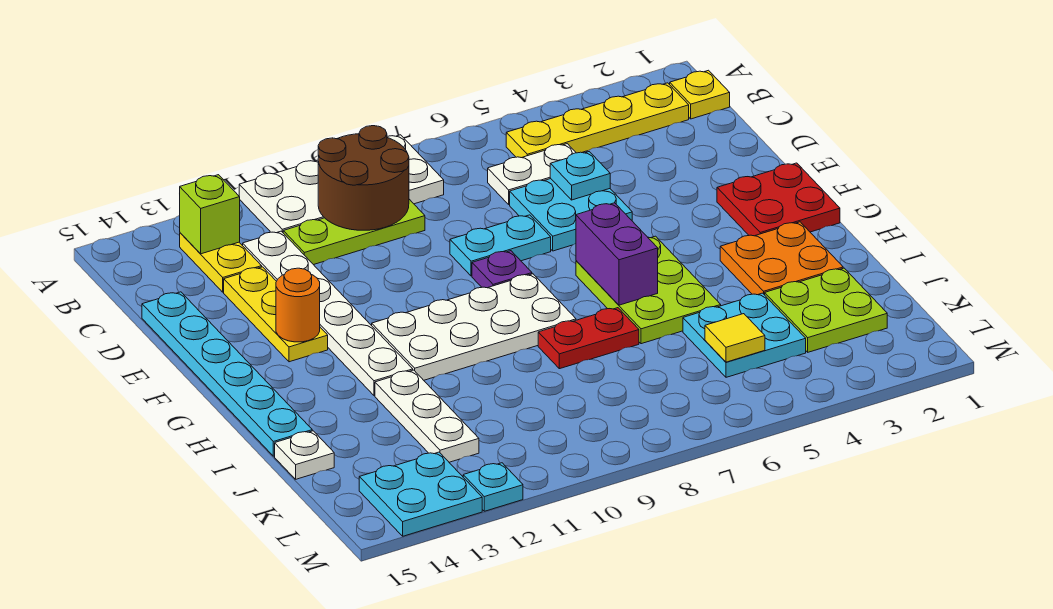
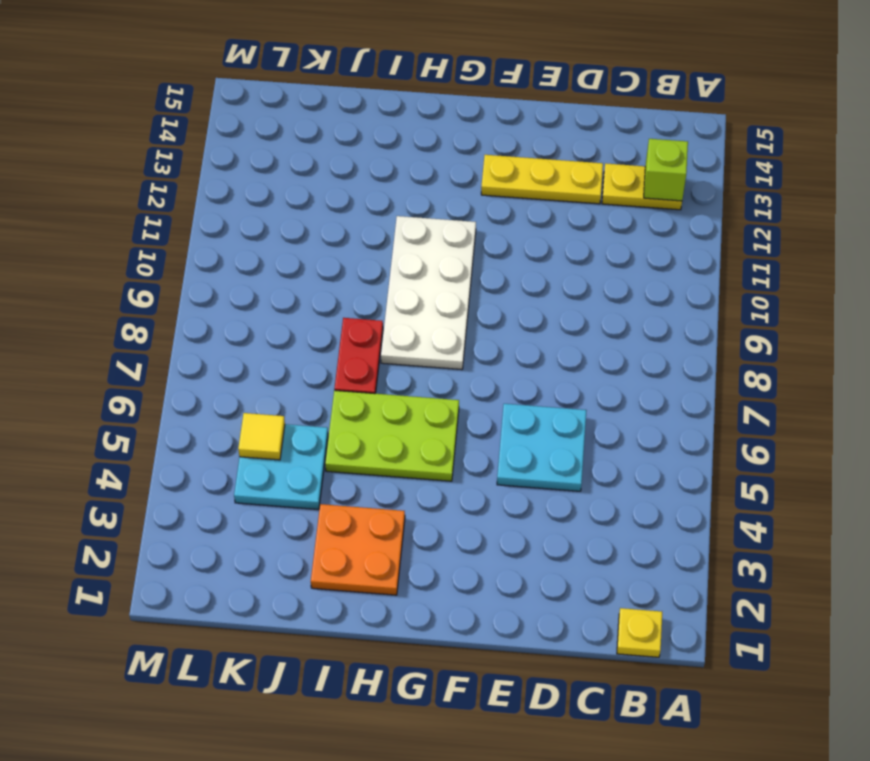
none -> white 2x4 plate [239,135,444,233]
none -> yellow 1x4 plate [506,83,689,158]
none -> white 1x2 plate [488,144,576,205]

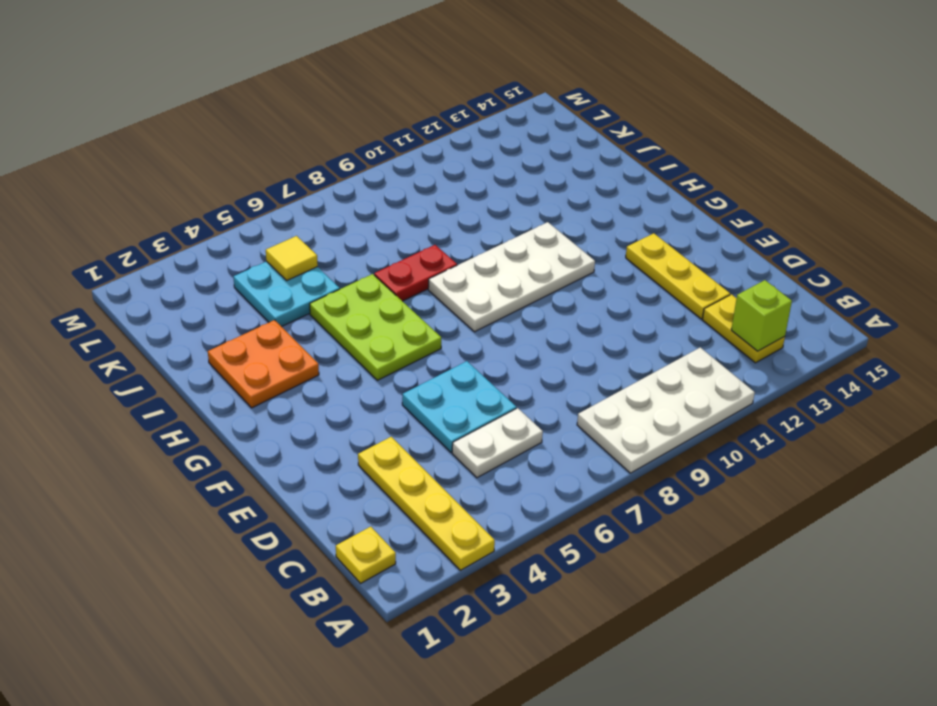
yellow 1x4 plate [358,437,495,570] -> yellow 1x4 plate turned to [506,83,689,158]
none -> lime 1x3 plate [283,199,425,265]
none -> white 1x6 plate [243,231,413,396]
none -> cyan 1x6 plate [142,292,312,456]

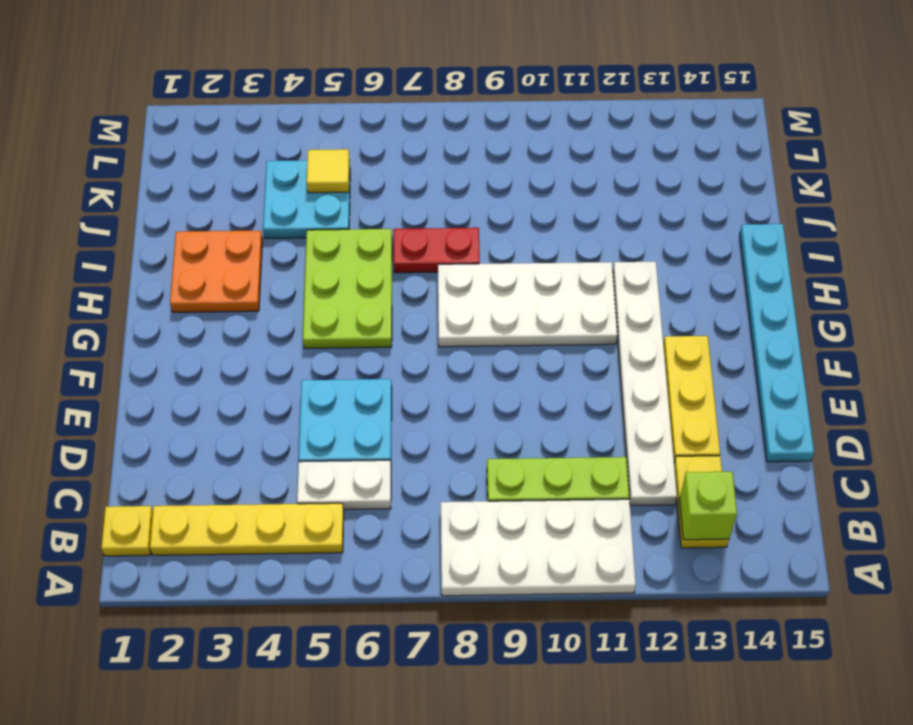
none -> cyan 1x2 plate [450,215,551,276]
none -> red 2x2 plate [717,163,840,236]
none -> purple 1x1 plate [472,251,532,288]

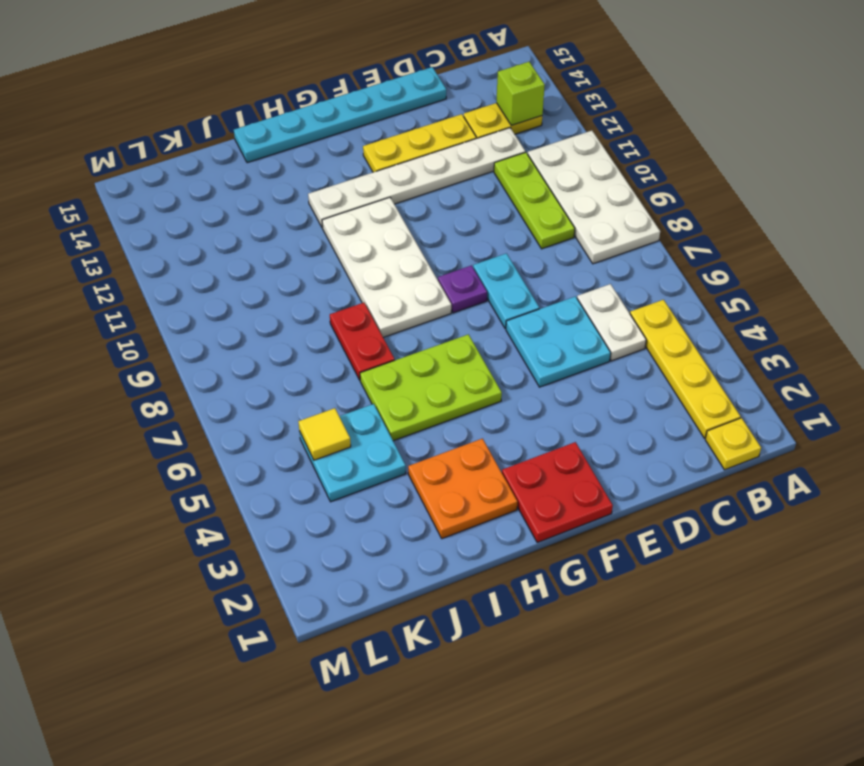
none -> white 1x3 plate [375,370,479,462]
none -> lime 2x2 plate [765,268,887,352]
none -> white 1x1 plate [275,431,334,479]

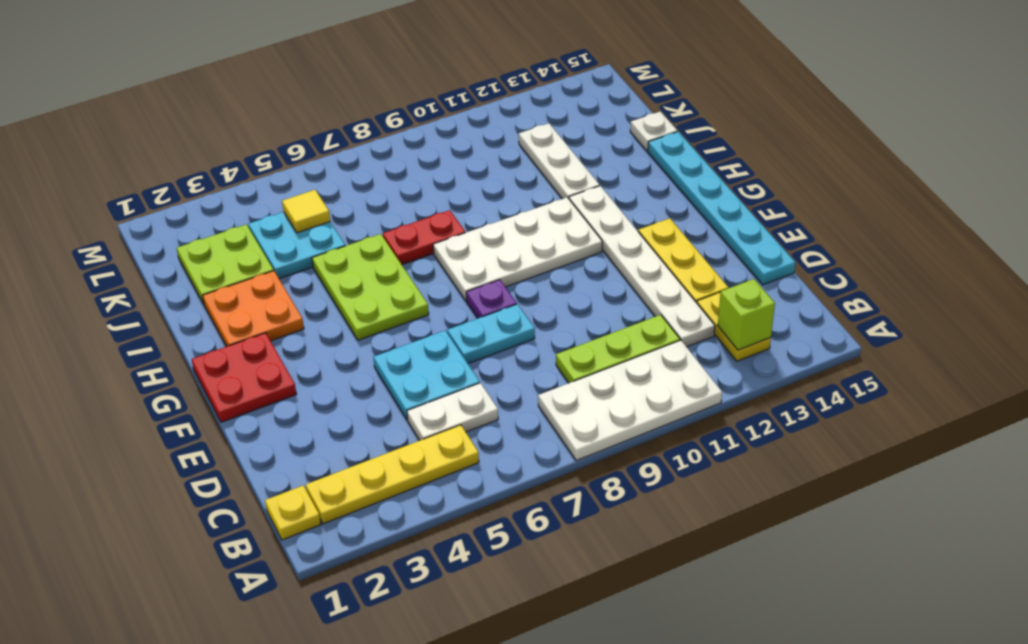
none -> cyan 2x2 plate [359,452,482,536]
none -> cyan 1x1 plate [463,463,523,511]
none -> brown 2x2 round brick [318,126,409,230]

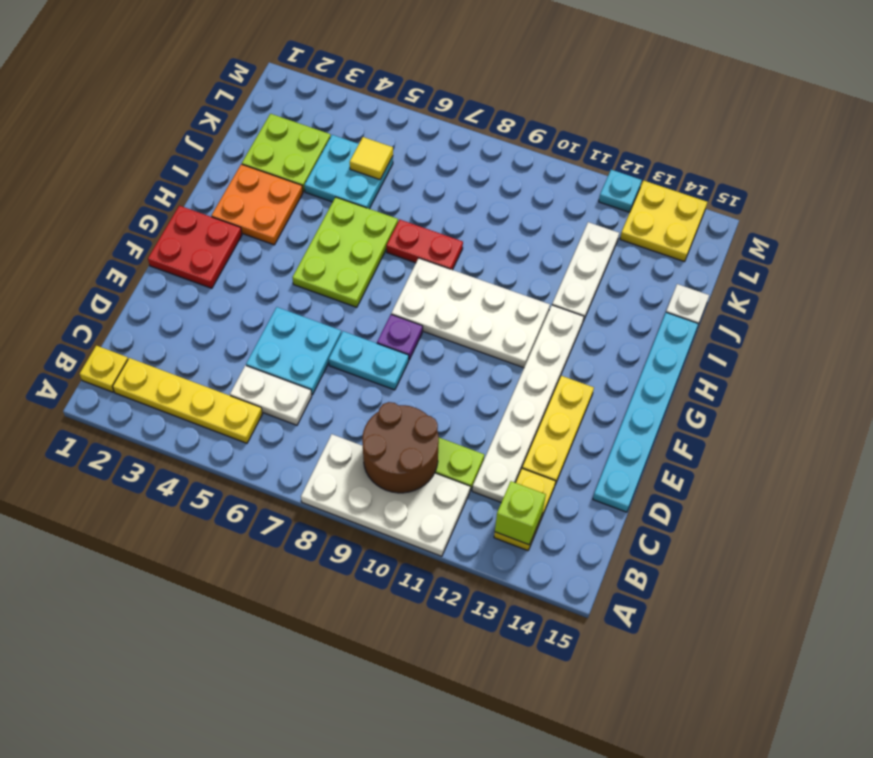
yellow 2x2 plate [620,181,707,262] -> cyan 2x2 plate [359,452,482,536]
none -> cyan 1x1 plate [550,152,610,200]
none -> orange 1x1 round brick [276,268,320,342]
none -> purple 1x2 brick [576,203,658,305]

